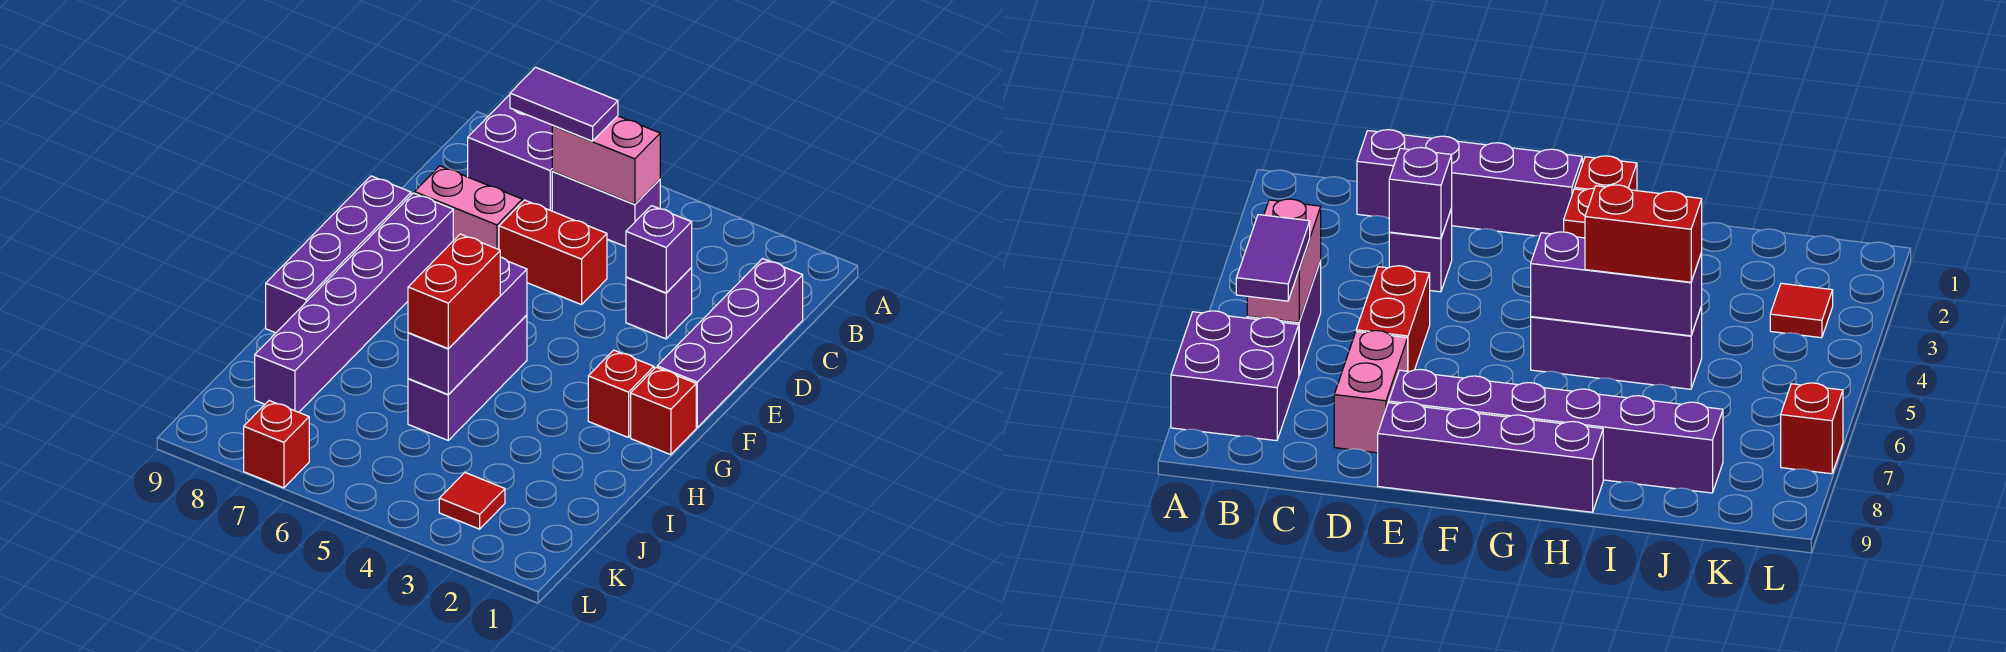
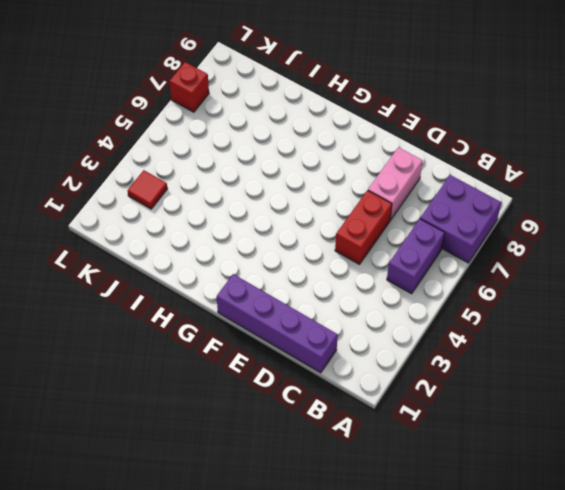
none -> purple 1x1 brick [626,268,692,339]
none -> purple 1x6 brick [255,193,453,412]
none -> purple 1x4 brick [266,176,411,333]

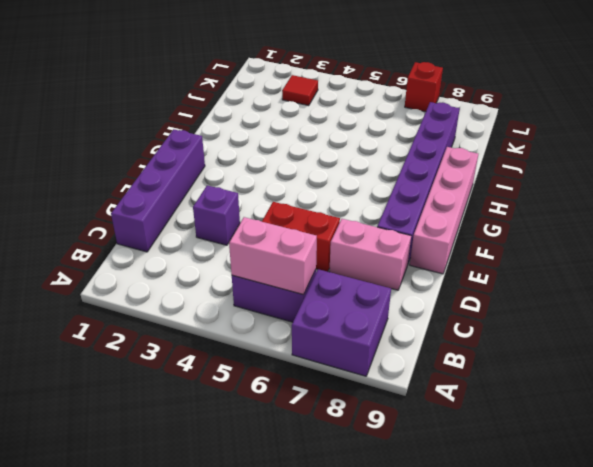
pink 1x4 brick [410,147,478,274] -> purple 1x4 brick [266,176,411,333]
none -> red 1x1 brick [631,367,696,455]
none -> red 1x1 brick [588,350,654,438]
none -> purple 1x3 brick [408,315,527,440]

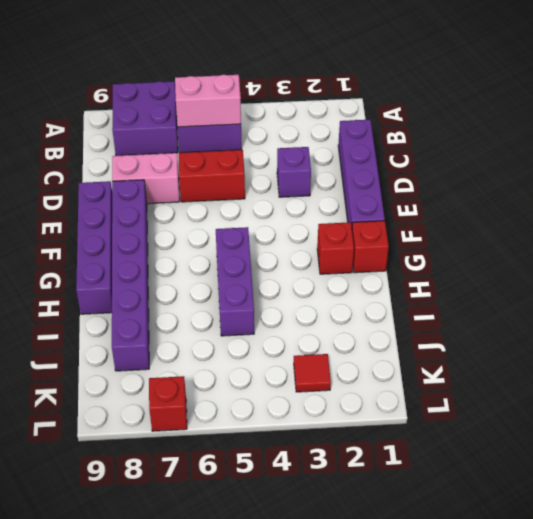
none -> purple 1x1 brick [626,206,692,293]
none -> purple 1x3 brick [408,257,527,395]
none -> purple 1x2 tile [510,67,618,141]

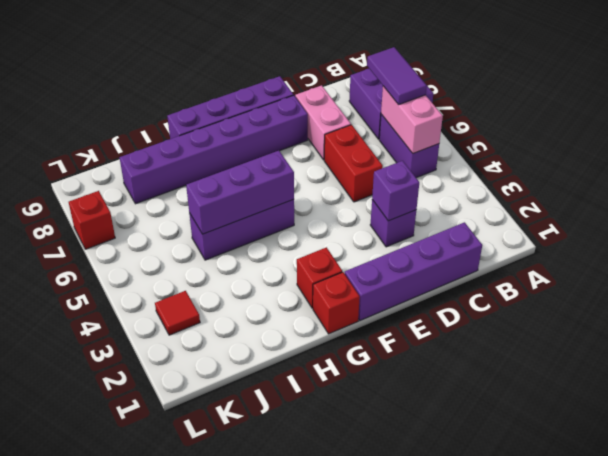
none -> red 1x2 brick [408,234,500,349]

